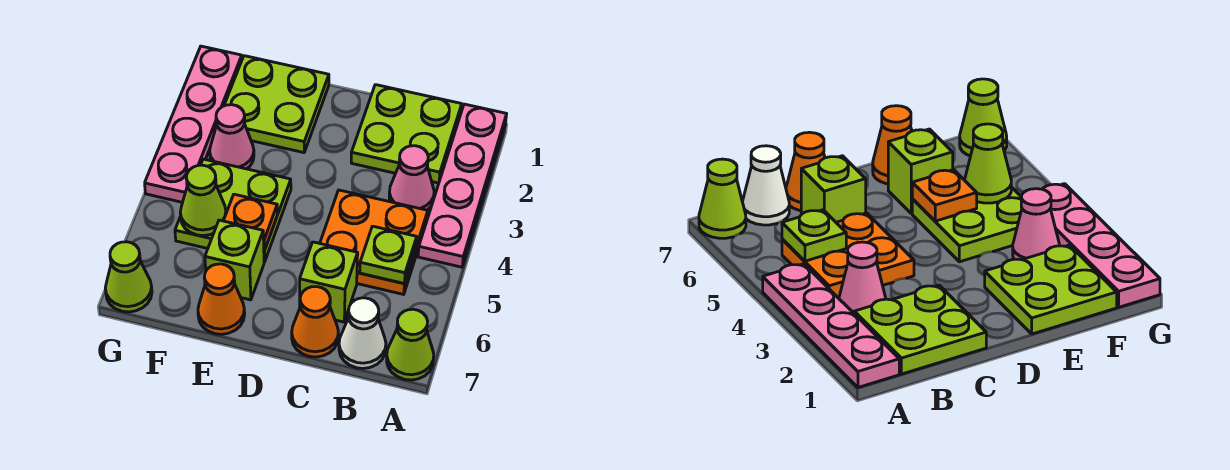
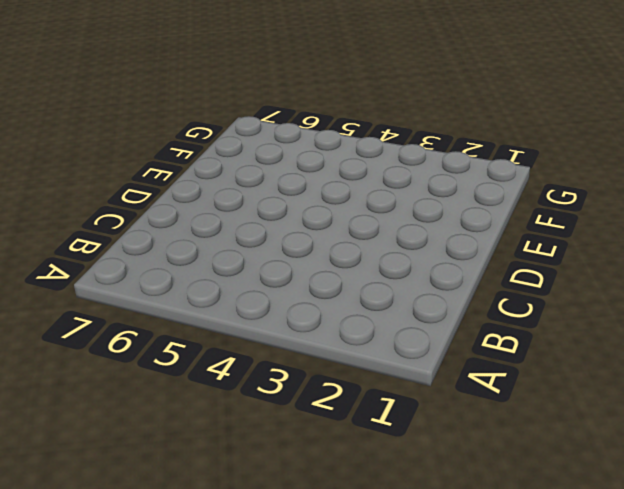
none -> pink 1x4 plate [418,104,507,267]
none -> lime 1x1 cone [387,309,434,380]
none -> lime 2x2 plate [351,85,462,183]

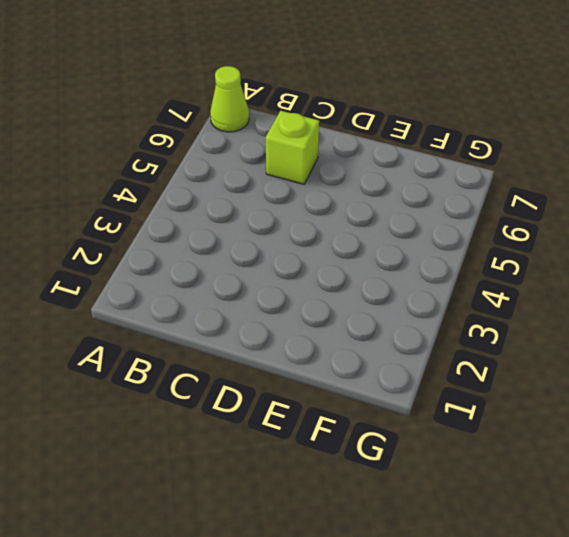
none -> pink 1x4 plate [418,104,507,267]
none -> lime 2x2 plate [351,85,462,183]
none -> pink 1x1 cone [389,146,434,210]

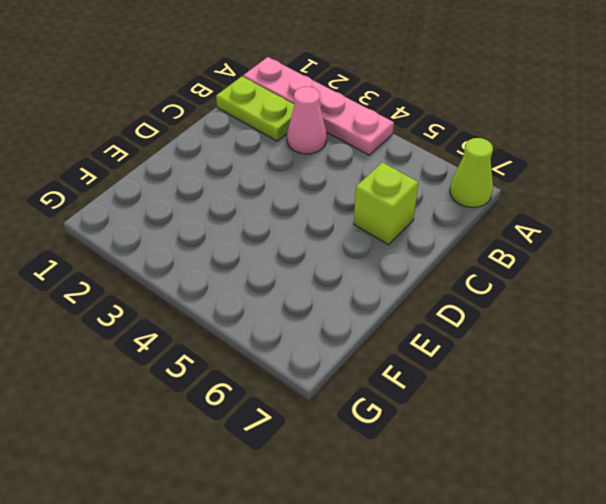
lime 1x2 plate [216,77,294,141] -> lime 2x2 plate [351,85,462,183]
none -> orange 2x2 plate [320,190,428,295]
none -> white 1x1 cone [339,298,386,369]
none -> orange 1x1 cone [292,287,338,357]

